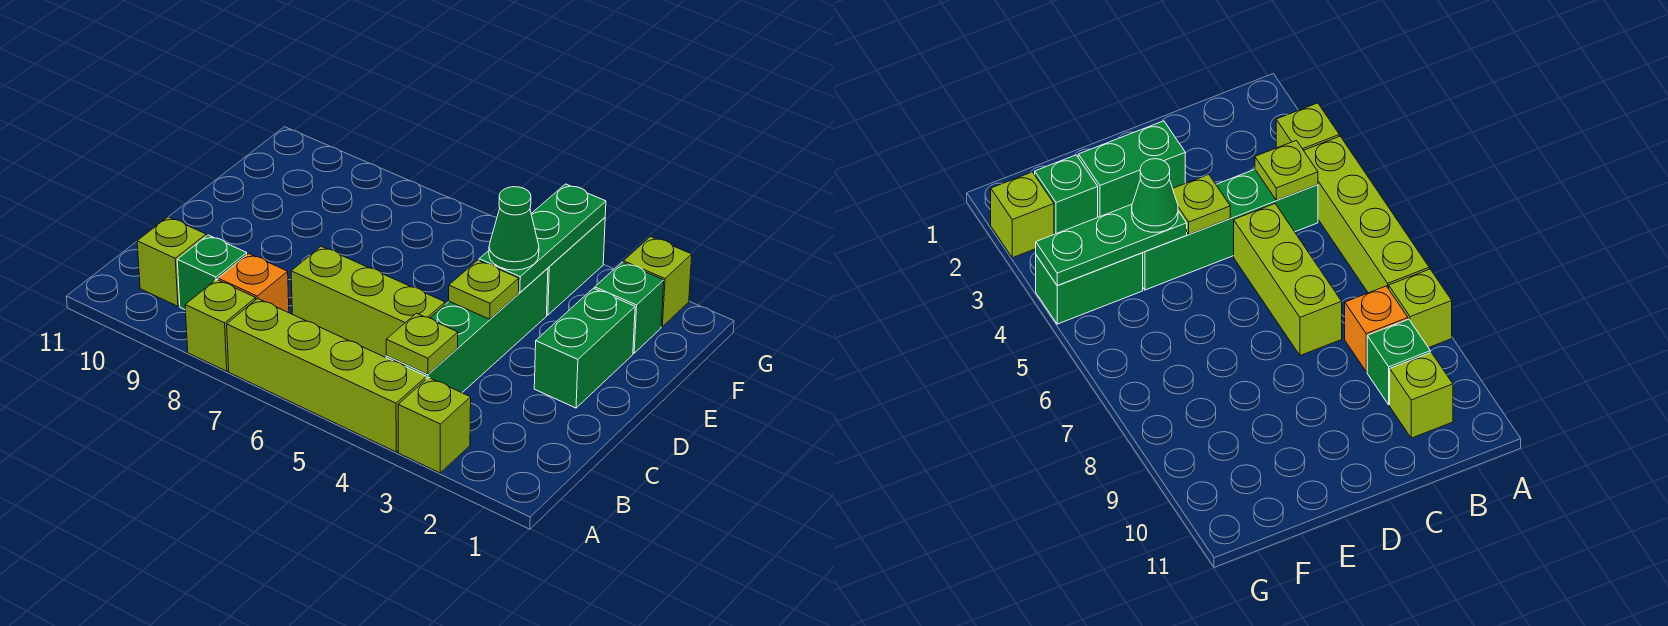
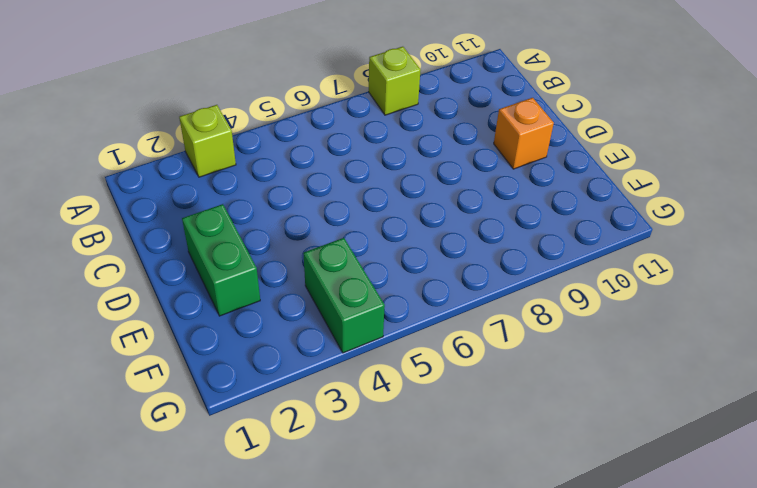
orange 1x1 brick [494,98,554,169] -> orange 1x1 brick moved to [218,254,289,313]
none -> lime 1x4 brick [227,299,426,452]
none -> green 1x4 brick [386,268,548,393]
none -> green 1x1 brick [177,235,247,310]

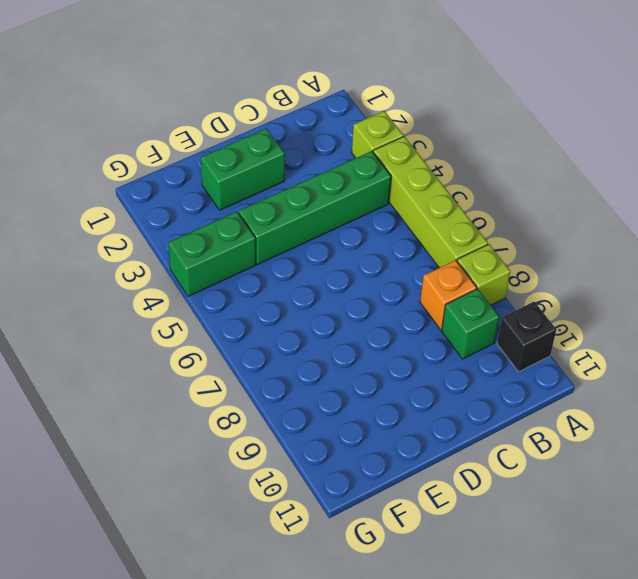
black 1x1 brick [497,302,556,372] -> none
none -> lime 1x1 brick [137,217,206,306]
none -> lime 1x3 brick [291,246,445,357]
none -> green 1x1 brick [595,262,664,353]

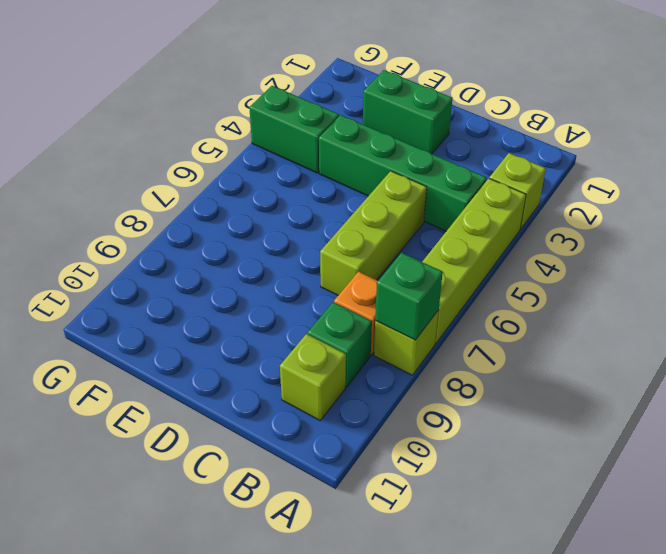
green 1x1 brick [375,253,443,340] -> green 1x1 brick moved to [595,262,664,353]
none -> lime 1x1 brick [623,237,692,327]
none -> lime 1x1 plate [386,313,458,374]
none -> lime 1x1 plate [449,260,519,319]

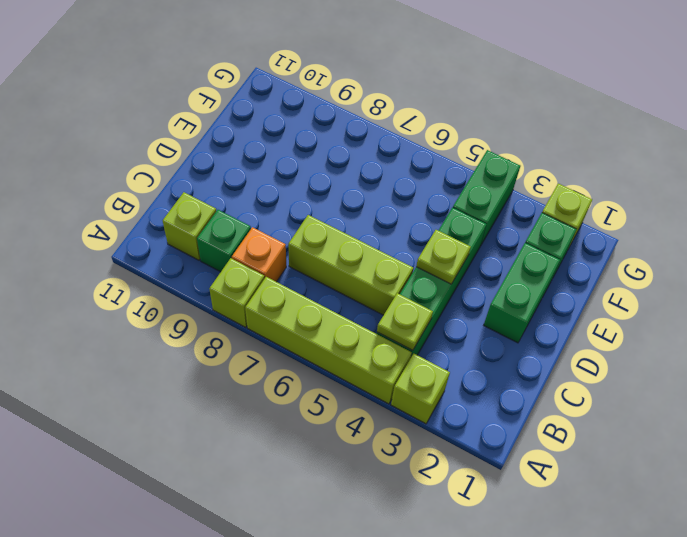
none -> green 1x3 plate [479,184,606,293]
none -> green 1x1 cone [489,187,539,270]

